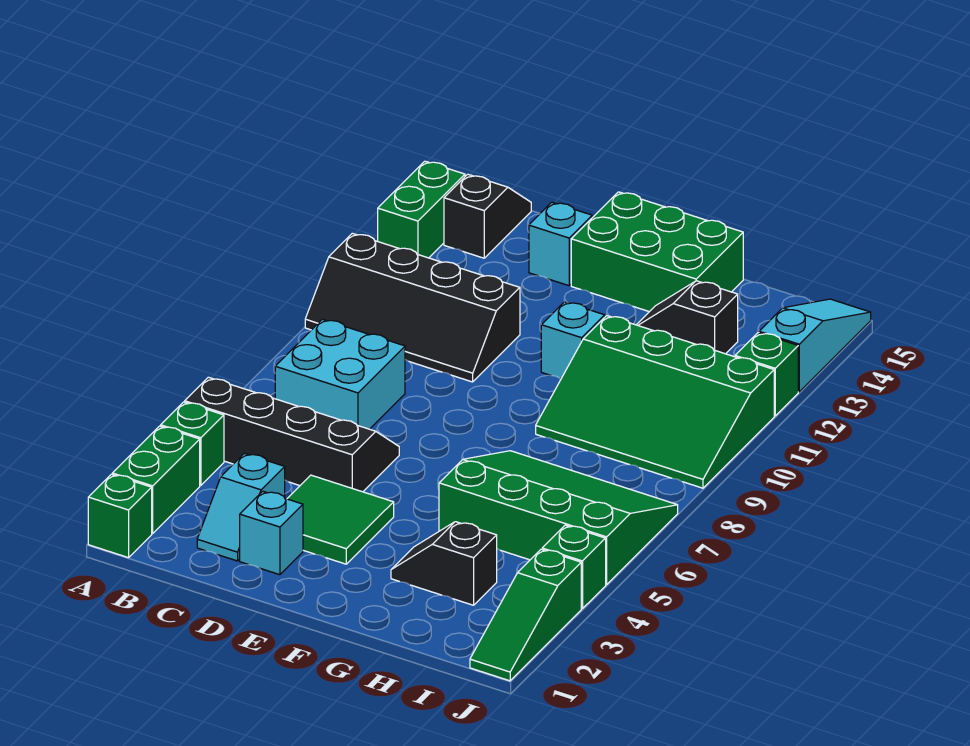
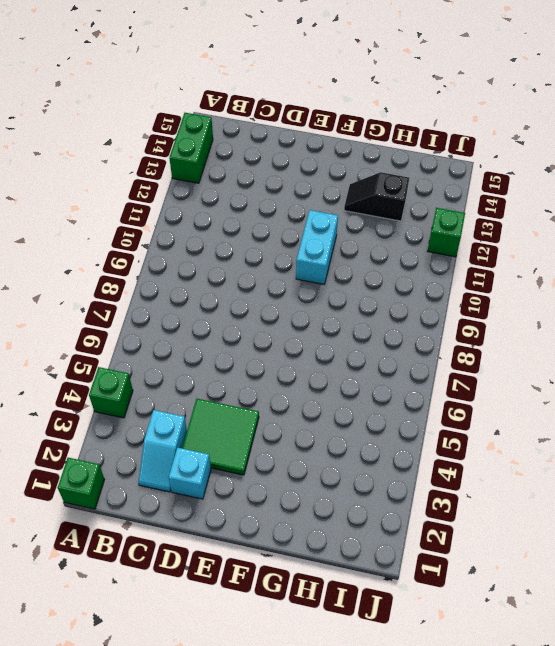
cyan 1x2 brick [296,210,338,284] -> cyan 1x1 brick [541,302,605,379]
none -> green 1x2 brick [112,426,200,534]
none -> black 2x4 slope [185,377,399,492]
none -> black 2x4 slope [305,233,520,382]

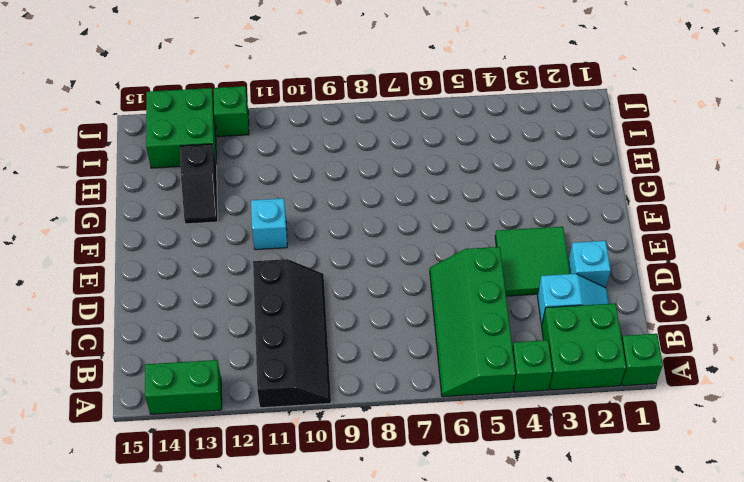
green 2x2 brick [542,303,626,390] -> green 1x2 brick [112,426,200,534]
green 2x4 slope [430,247,516,397] -> black 2x4 slope [185,377,399,492]
green 2x2 brick [146,88,216,168] -> cyan 1x3 slope [759,299,871,392]
none -> cyan 2x2 brick [275,319,405,429]
none -> black 1x2 slope [444,174,531,258]
none -> cyan 1x1 brick [529,202,592,286]

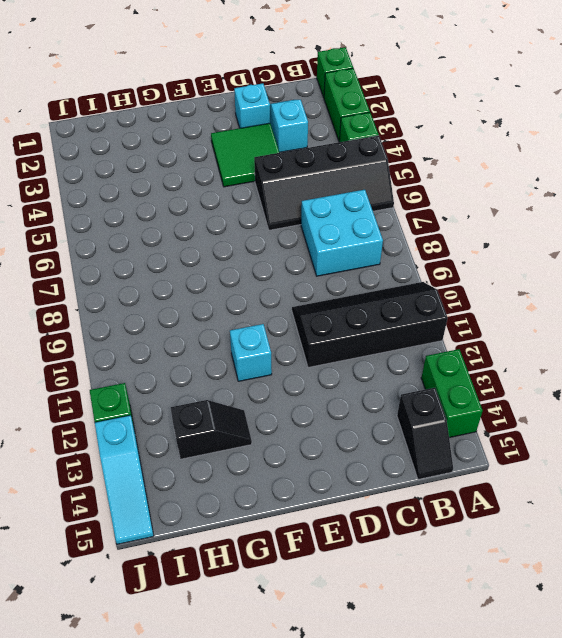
none -> cyan 1x1 brick [529,202,592,286]
none -> green 2x3 brick [571,192,743,312]
none -> black 1x2 slope [391,522,497,605]

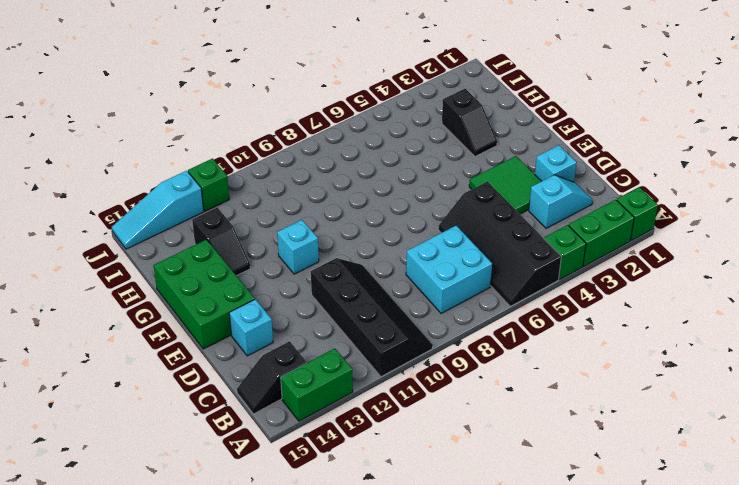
none -> green 3x4 slope [439,451,678,585]
none -> green 3x4 slope [536,316,774,488]
none -> green 1x3 slope [470,549,581,681]

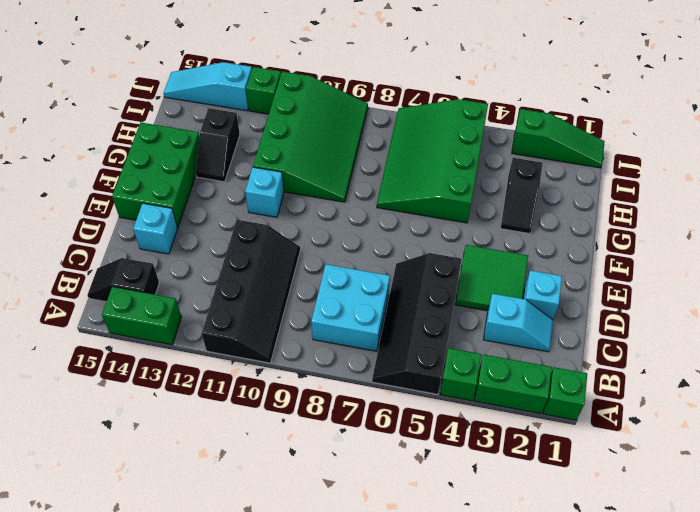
none -> green 1x1 brick [542,525,606,609]

